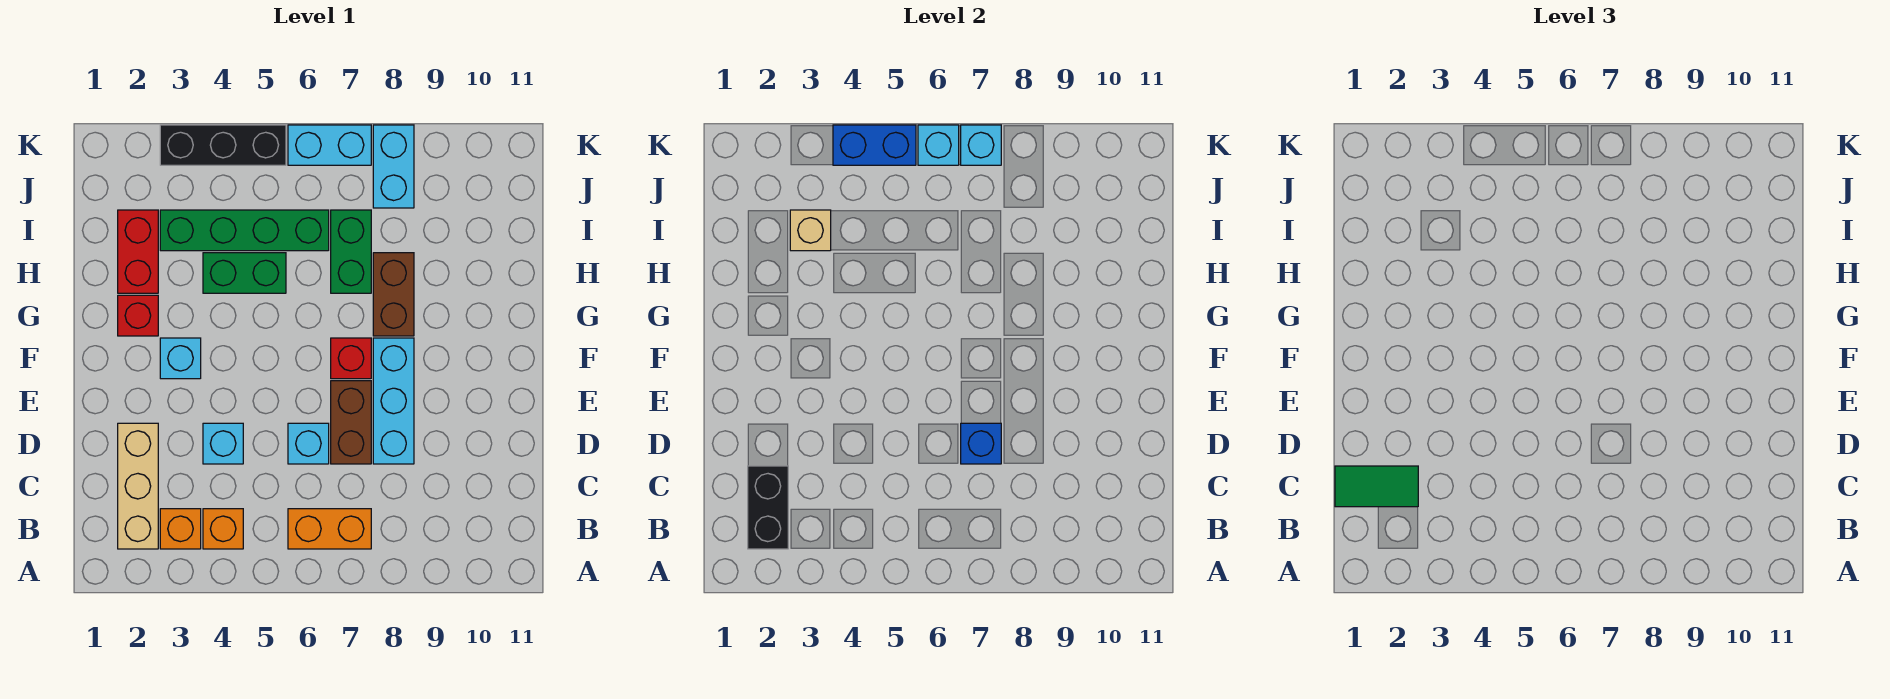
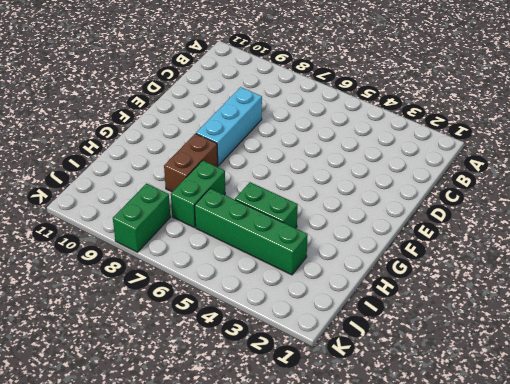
green 1x2 brick [113,184,170,252] -> cyan 1x2 brick [373,125,414,208]
none -> tan 1x3 brick [118,423,158,549]
none -> orange 1x1 brick [160,509,201,549]
none -> orange 1x1 brick [203,509,243,549]

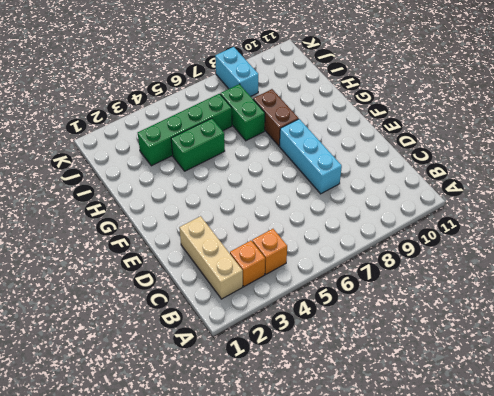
none -> orange 1x2 brick [288,509,371,549]
none -> cyan 1x1 brick [203,423,243,464]
none -> cyan 1x1 brick [288,423,329,464]

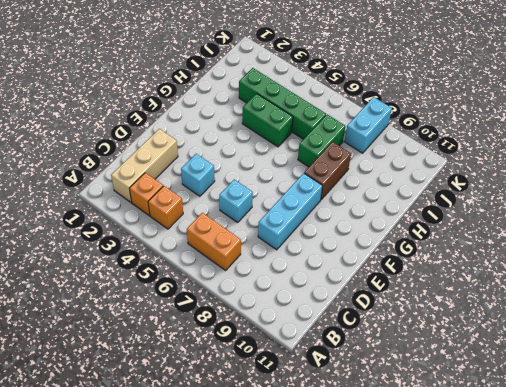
none -> brown 1x2 brick [331,381,371,464]
none -> cyan 1x1 brick [160,338,201,379]
none -> red 1x1 brick [331,338,371,379]

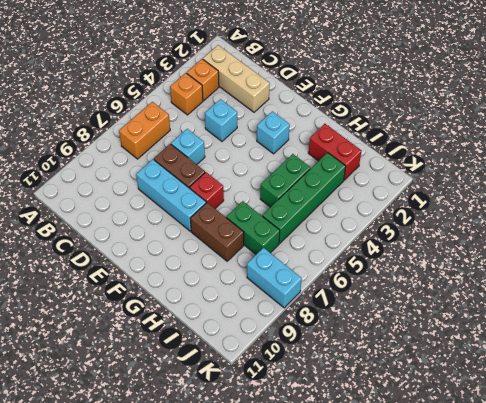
none -> red 1x1 brick [118,295,158,336]
none -> black 1x3 brick [160,125,286,165]
none -> cyan 1x2 brick [288,125,371,165]

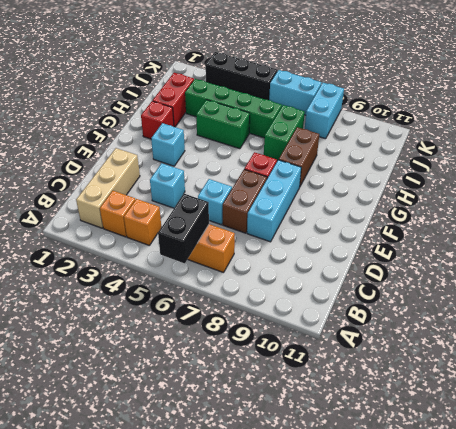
black 1x2 brick [158,194,209,263] -> black 1x2 brick moved to [748,466,788,549]
none -> blue 1x1 brick [961,423,1001,464]
none -> tan 1x1 brick [790,210,831,251]
none -> blue 1x2 brick [833,125,916,165]

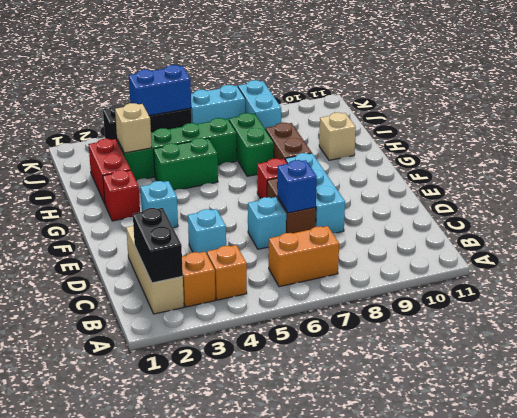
tan 1x1 brick [319,112,356,160] -> none
none -> cyan 1x1 brick [918,125,959,165]
none -> cyan 1x1 brick [961,125,1001,165]
none -> green 1x2 tile [1335,466,1418,507]

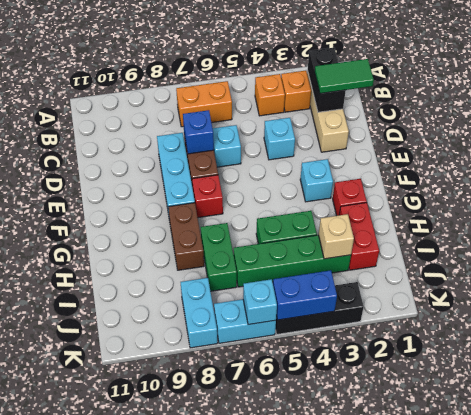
none -> cyan 1x1 brick [961,125,1001,165]

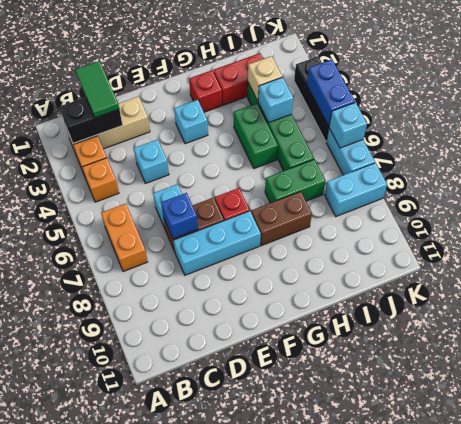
cyan 1x1 brick [258,77,293,123] -> cyan 1x1 brick moved to [961,125,1001,165]

